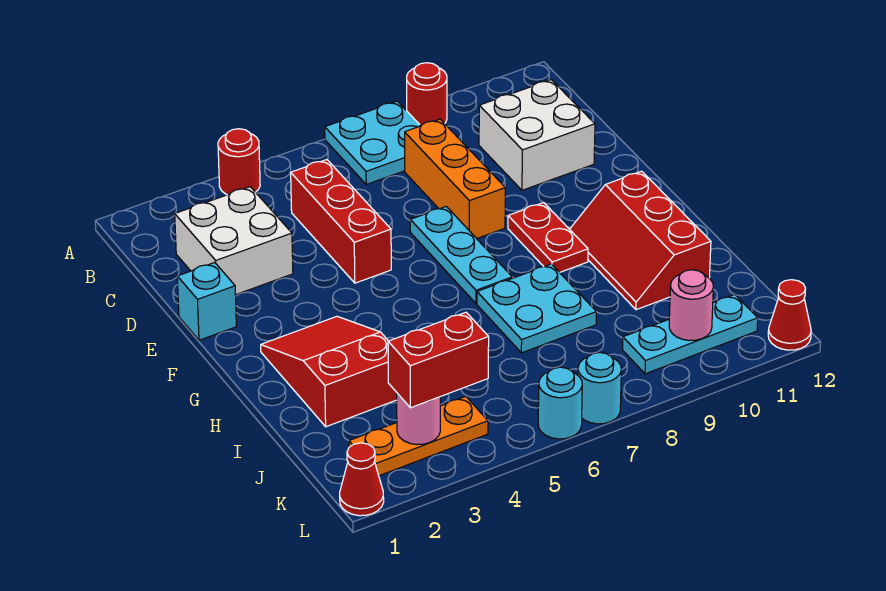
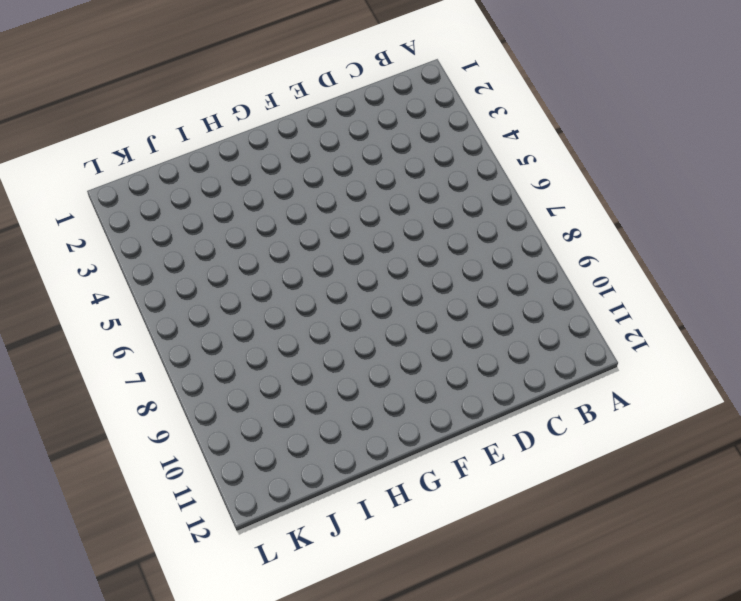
none -> red 1x1 round brick [218,129,260,195]
none -> cyan 2x2 plate [325,101,420,184]
none -> red 1x1 round brick [406,63,447,126]

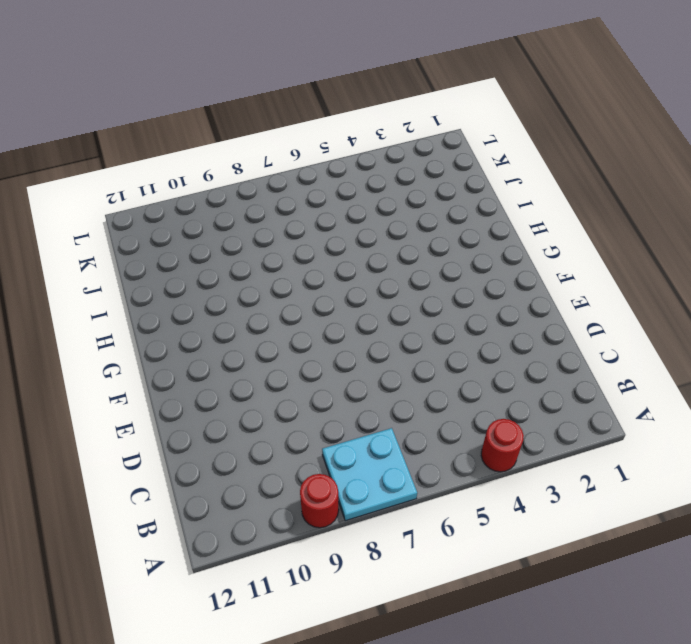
none -> white 2x2 brick [175,187,293,295]
none -> red 1x3 brick [291,160,391,283]
none -> orange 1x3 brick [405,119,505,239]

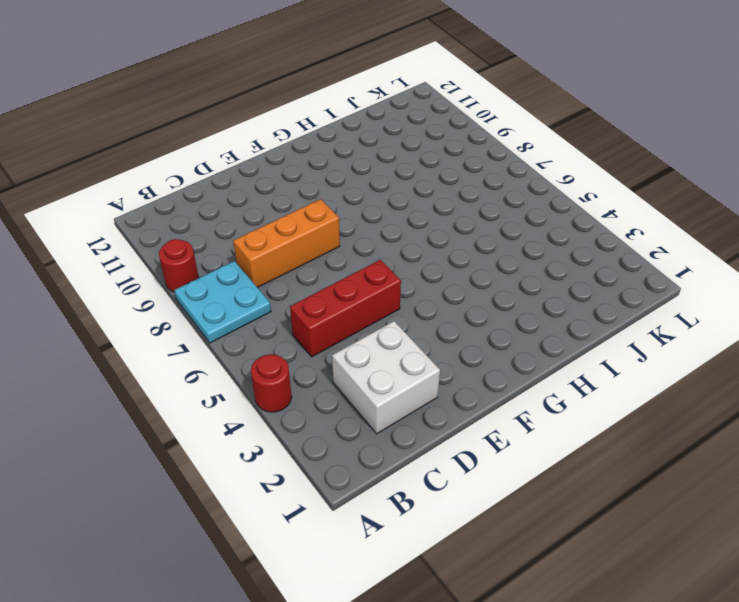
none -> white 2x2 brick [479,80,595,190]
none -> cyan 1x1 brick [177,263,236,340]
none -> cyan 1x3 plate [410,206,512,303]

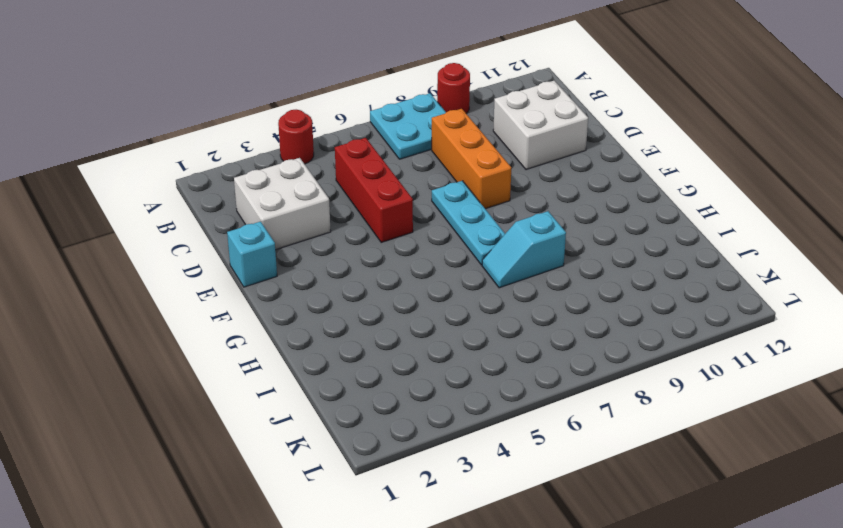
cyan 1x2 slope [482,211,566,288] -> cyan 2x2 plate [477,264,596,353]
none -> red 1x2 plate [508,203,588,272]
none -> red 2x3 slope [261,316,397,427]
none -> red 2x3 slope [570,171,711,310]

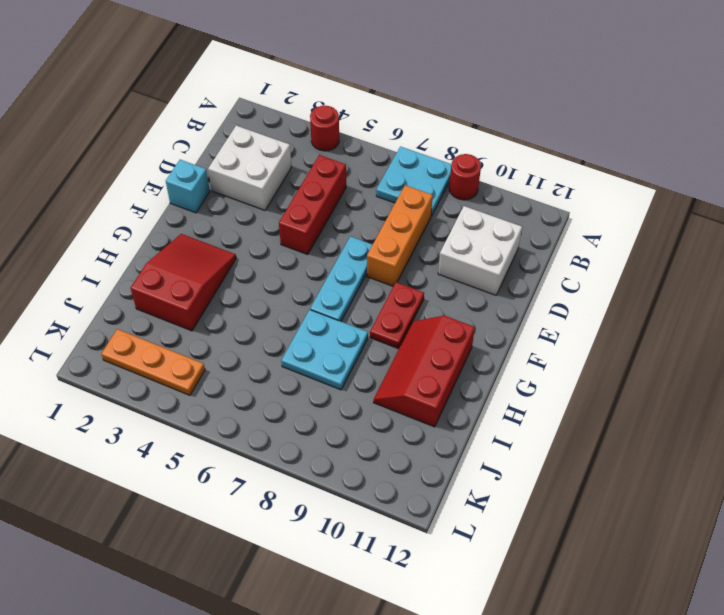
none -> cyan 1x3 plate [623,294,758,374]
none -> red 1x1 cone [340,443,384,516]
none -> cyan 1x1 round brick [538,367,582,439]

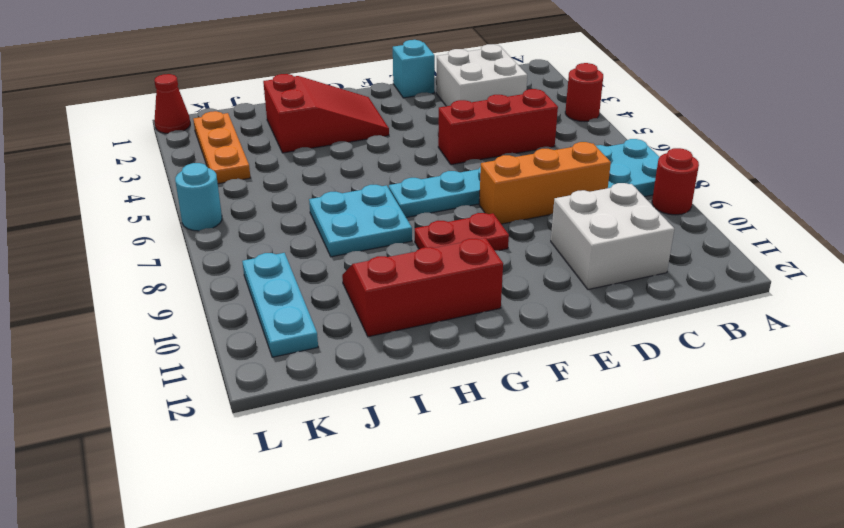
none -> cyan 1x1 round brick [578,352,621,424]
none -> red 1x1 cone [768,280,811,350]
none -> pink 1x1 round brick [397,393,440,444]

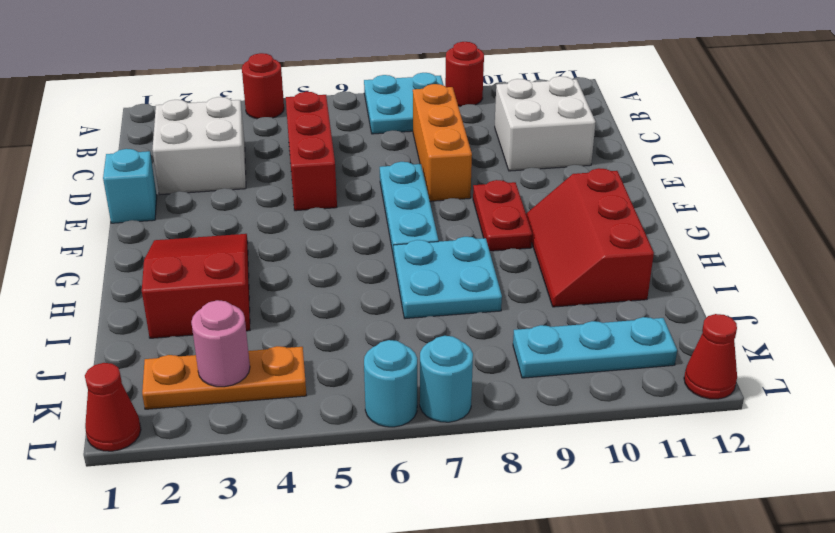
none -> pink 1x1 round brick [669,270,713,340]
none -> red 1x2 brick [388,312,489,408]

